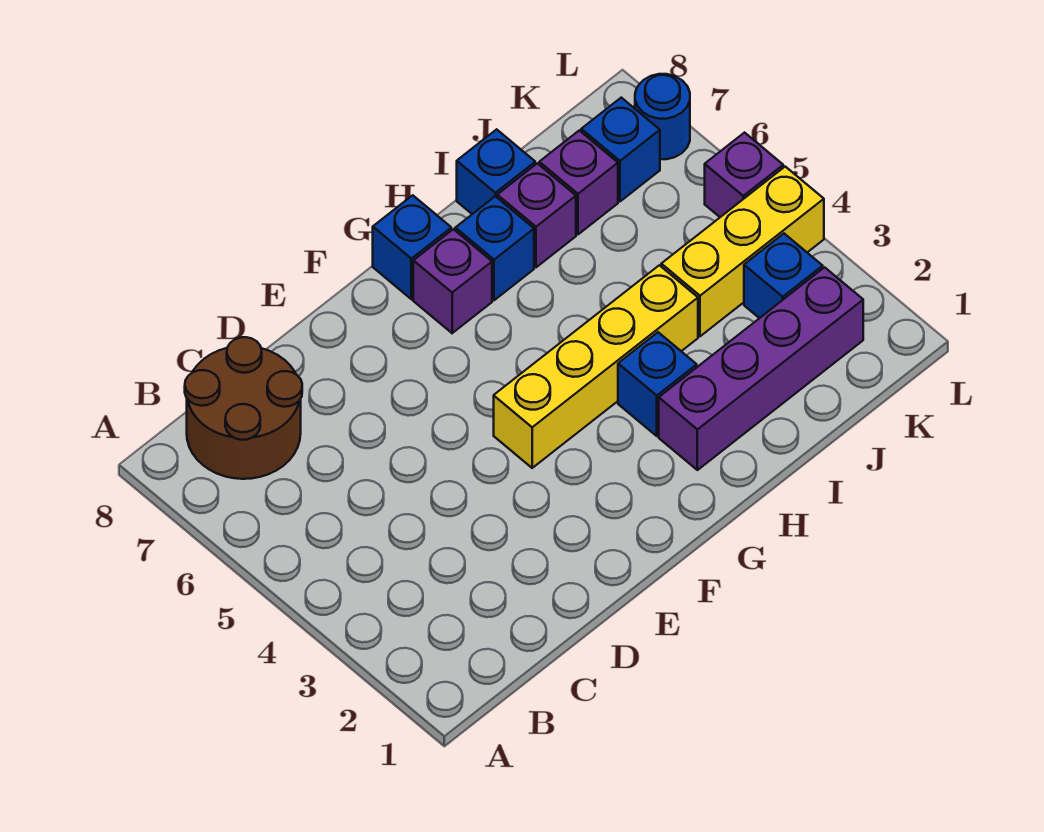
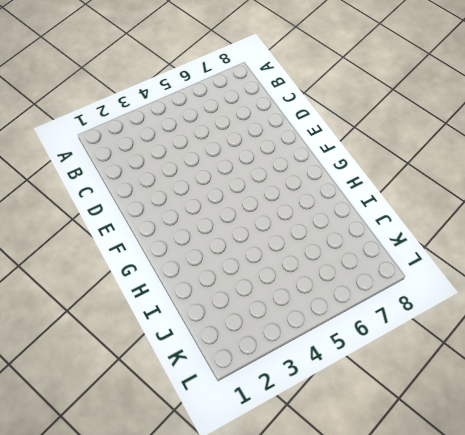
none -> brown 2x2 round brick [185,337,302,479]
none -> yellow 1x4 brick [494,265,698,468]
none -> purple 1x1 brick [413,229,492,333]

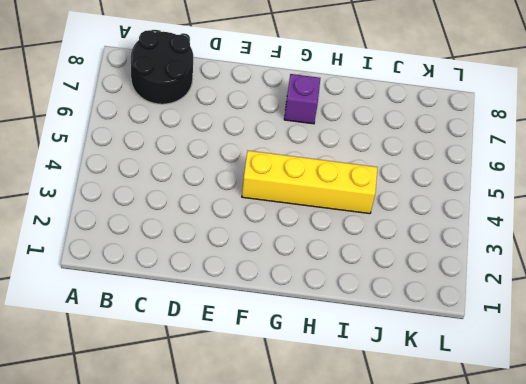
black 2x2 round brick [131,30,193,104] -> brown 2x2 round brick [185,337,302,479]
none -> blue 1x1 brick [373,195,451,299]
none -> purple 1x4 brick [659,267,863,470]
none -> blue 1x1 brick [618,332,697,436]

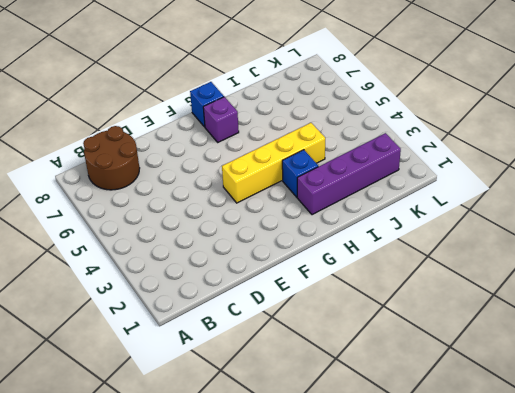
none -> blue 1x1 brick [455,196,534,300]
none -> purple 1x1 brick [497,163,576,267]
none -> blue 1x1 brick [457,129,535,214]

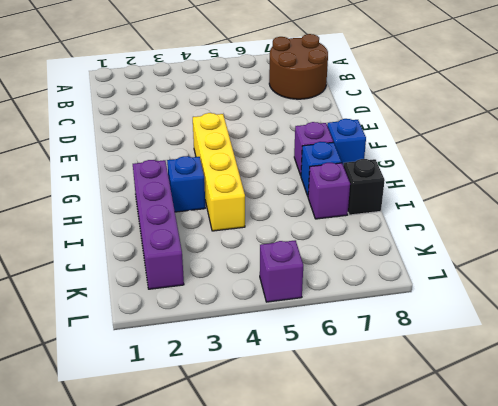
black 1x1 brick [343,159,385,215] -> blue 1x1 brick [457,129,535,214]
none -> yellow 1x3 brick [661,167,824,336]
none -> purple 1x1 brick [539,130,618,234]
none -> blue 1x1 brick [744,234,823,318]

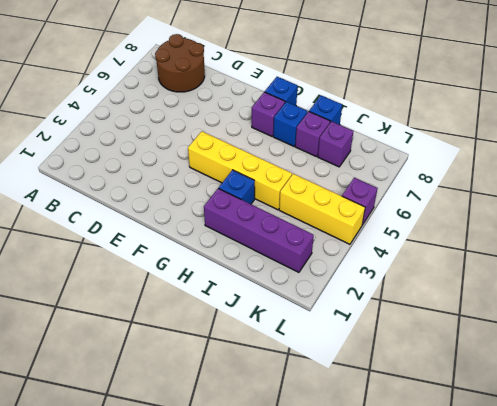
none -> blue 1x1 brick [744,234,823,318]
none -> blue 1x1 brick [581,98,660,201]
none -> blue 1x1 round brick [635,74,690,159]

